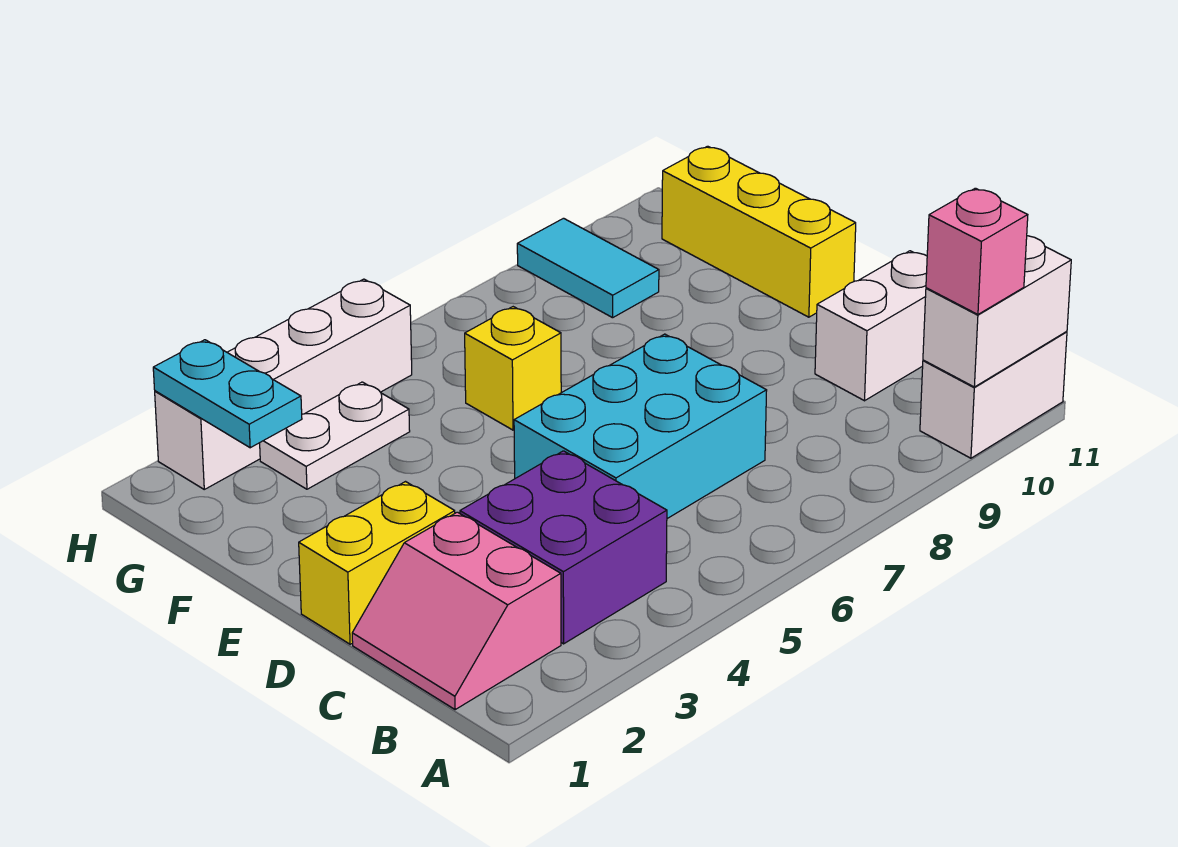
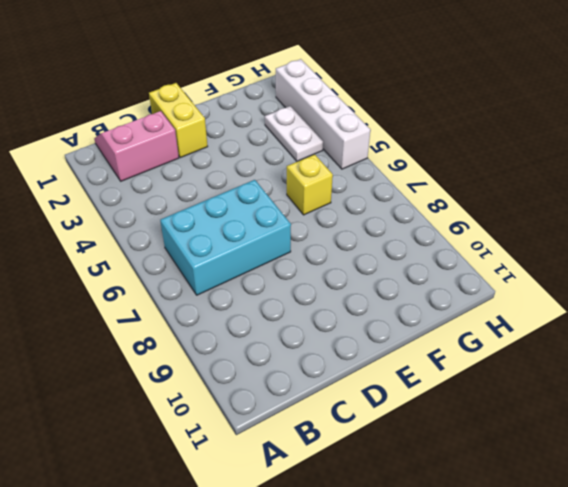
cyan 2x3 brick [160,180,291,295] -> cyan 2x3 brick turned to [514,334,767,519]
none -> white 1x2 brick [920,332,1067,458]
none -> purple 2x2 brick [460,451,667,644]
none -> white 1x2 brick [815,251,927,401]

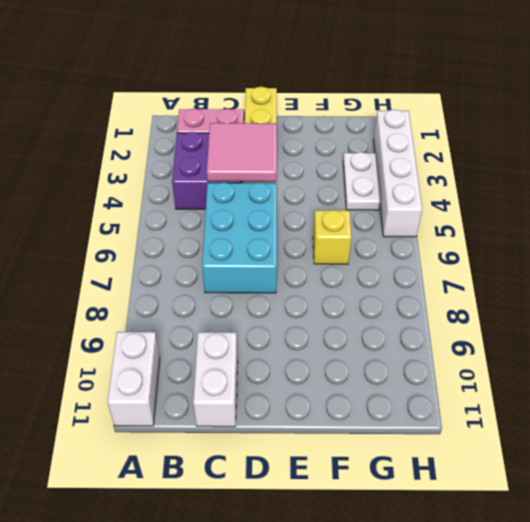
pink 2x2 tile [207,123,277,182] -> none
none -> yellow 1x3 brick [662,146,856,317]
none -> cyan 1x2 tile [517,218,659,318]
none -> white 1x2 brick [923,236,1071,387]

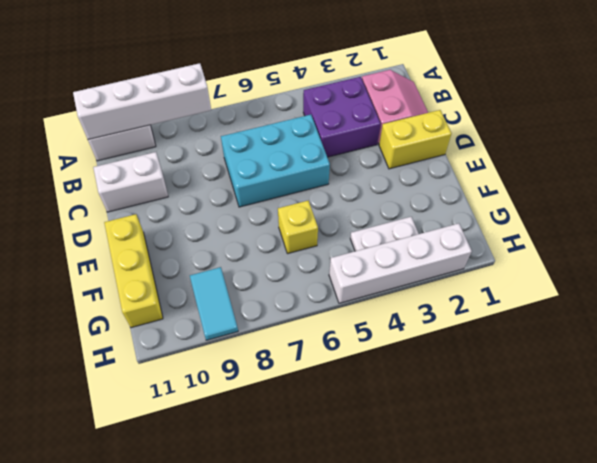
white 1x4 brick [73,63,211,140] -> white 1x2 brick [923,236,1071,387]
none -> cyan 1x2 plate [153,340,302,448]
none -> pink 1x1 brick [926,188,1028,314]

